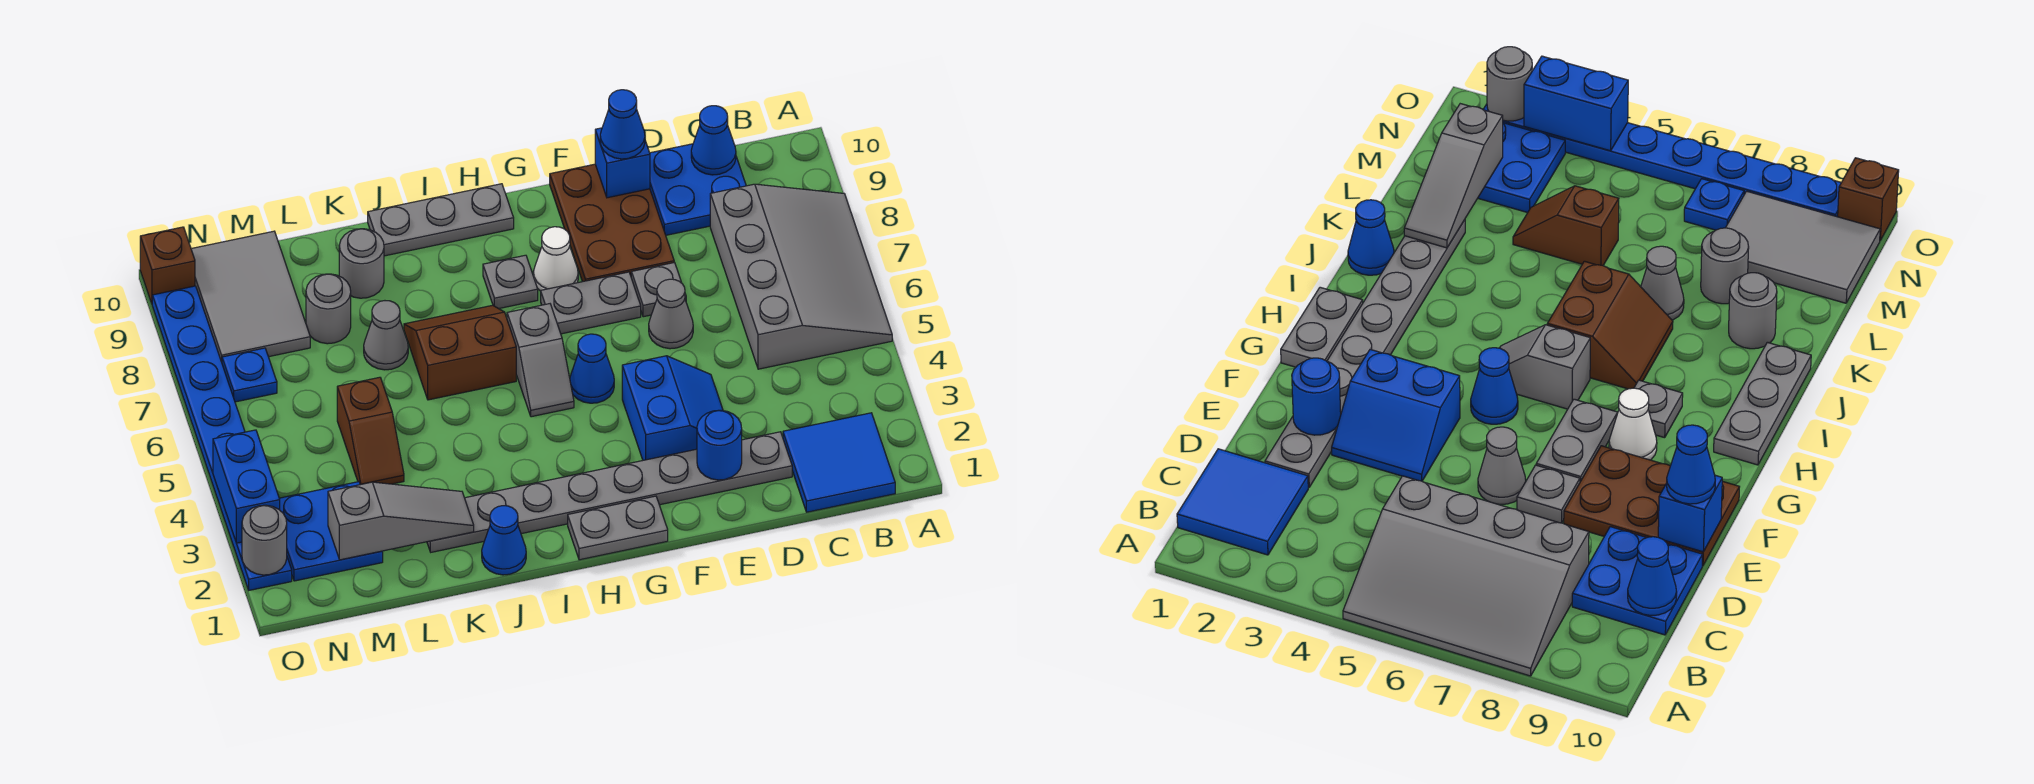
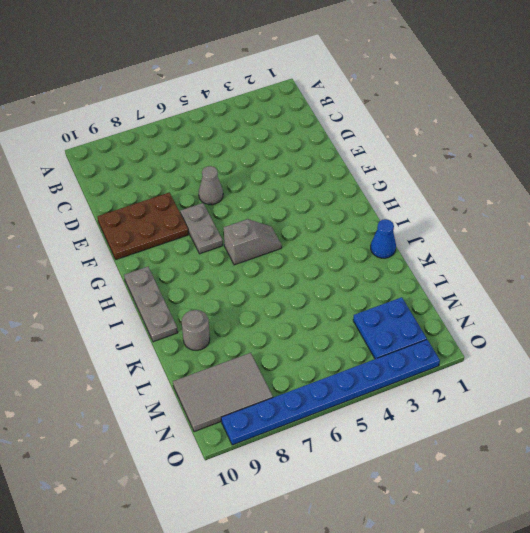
none -> grey 3x4 slope [710,184,892,369]
none -> blue 2x2 tile [783,413,895,512]
none -> blue 2x2 plate [650,144,746,235]
none -> grey 1x8 plate [427,432,792,552]

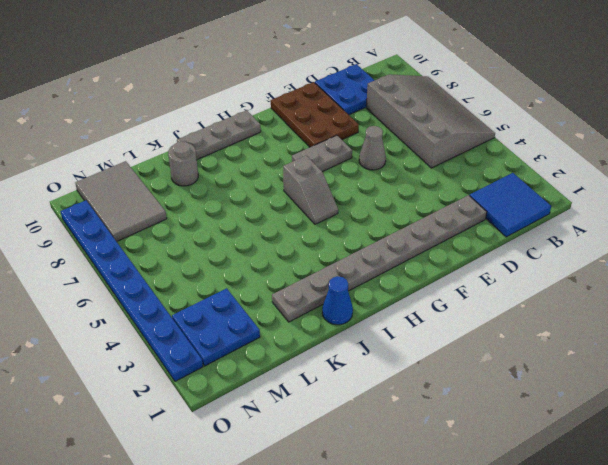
none -> blue 2x2 slope [622,356,723,460]
none -> grey 1x1 plate [631,262,686,317]
none -> grey 1x2 plate [568,496,668,560]
none -> blue 1x1 cone [570,334,614,403]

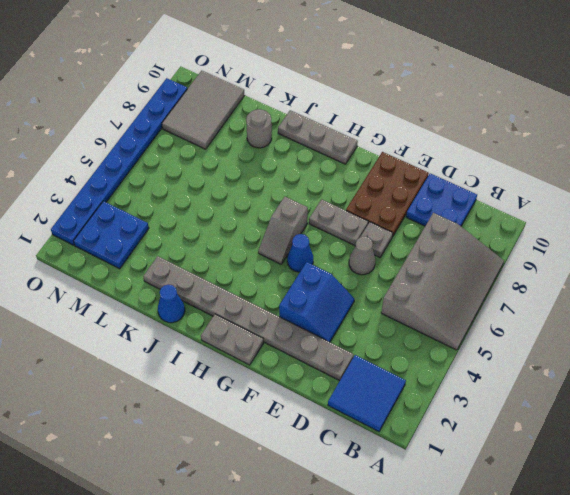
none -> white 1x1 cone [533,227,578,291]
none -> grey 1x1 plate [483,255,538,309]
none -> brown 2x2 slope [404,305,516,400]
none -> grey 1x1 cone [364,301,408,370]

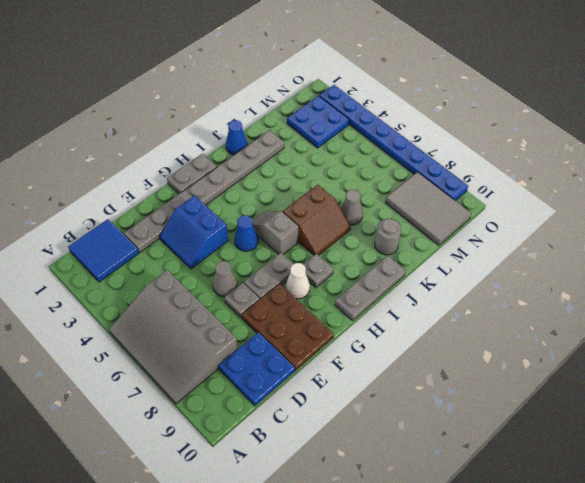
none -> brown 1x2 slope [337,377,404,485]
none -> grey 1x1 round brick [306,274,351,344]
none -> blue 1x1 plate [222,348,277,402]
none -> brown 1x1 brick [140,227,195,303]

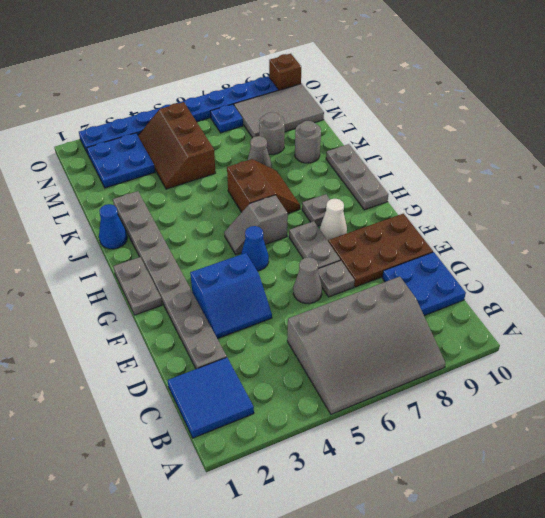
brown 2x3 slope [138,102,216,189] -> brown 1x2 slope [337,377,404,485]
none -> blue 1x1 cone [691,106,736,175]
none -> blue 1x1 round brick [697,410,742,480]
none -> blue 1x1 brick [595,128,650,198]
none -> grey 1x3 slope [328,482,474,560]

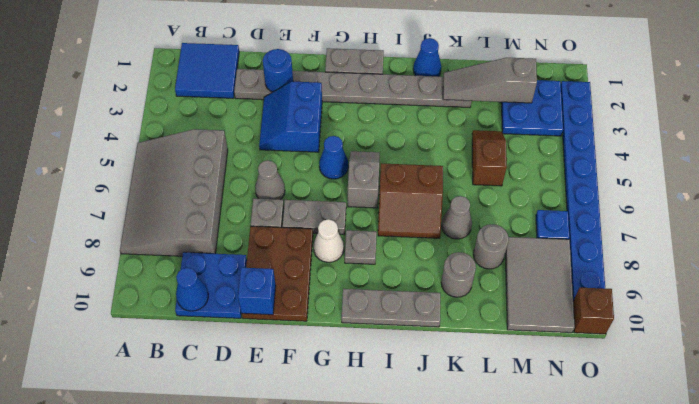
none -> grey 1x1 round brick [242,505,287,575]
none -> blue 1x2 brick [213,430,280,543]
none -> blue 1x1 cone [600,90,645,159]

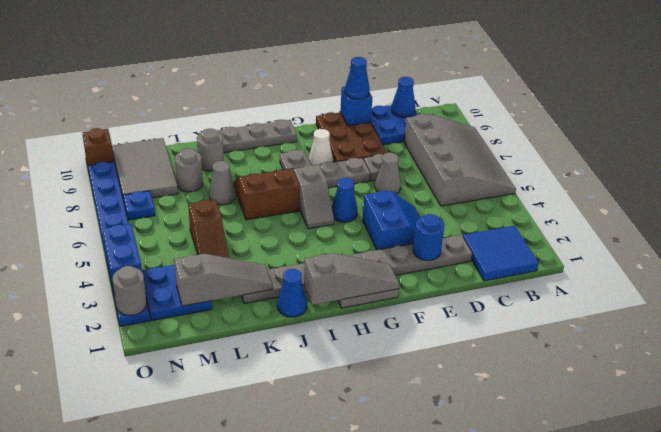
grey 1x3 slope [304,253,399,305] -> none

